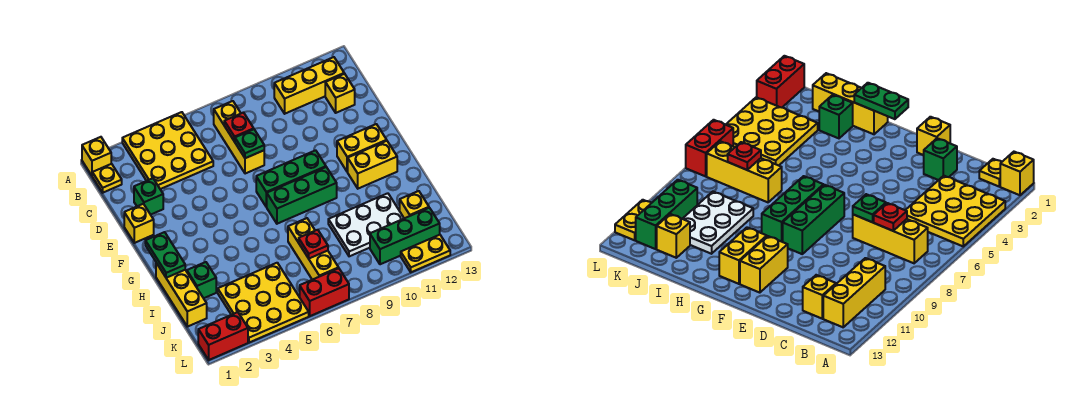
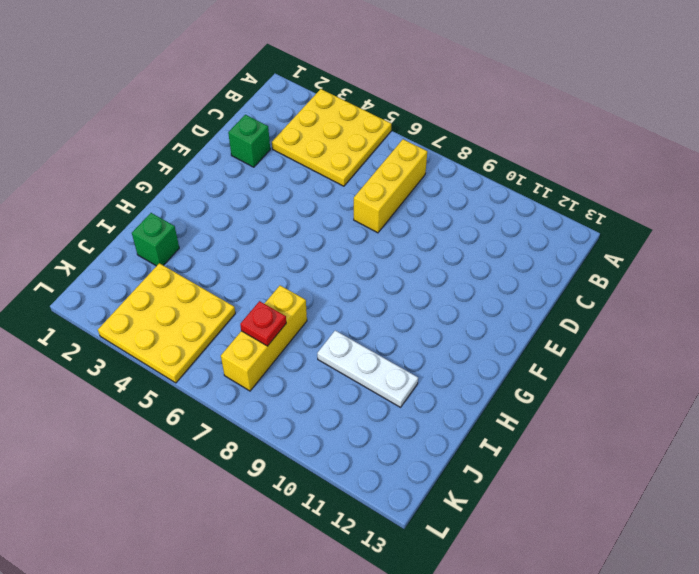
white 1x3 plate [317,331,418,407] -> white 2x3 plate [328,193,404,256]
none -> yellow 1x1 brick [82,137,111,176]
none -> yellow 1x1 plate [92,164,122,193]
none -> yellow 1x3 brick [274,57,344,114]

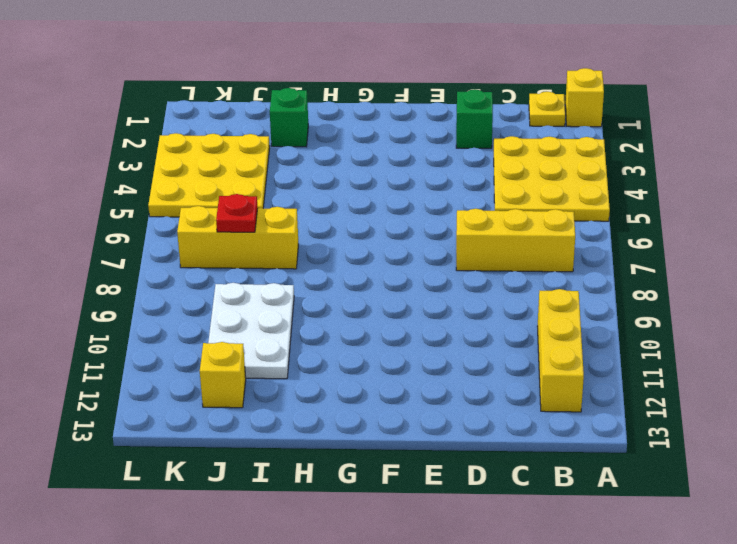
none -> yellow 1x1 brick [325,74,355,113]
none -> yellow 1x1 brick [124,204,154,243]
none -> green 1x3 brick [256,150,326,207]

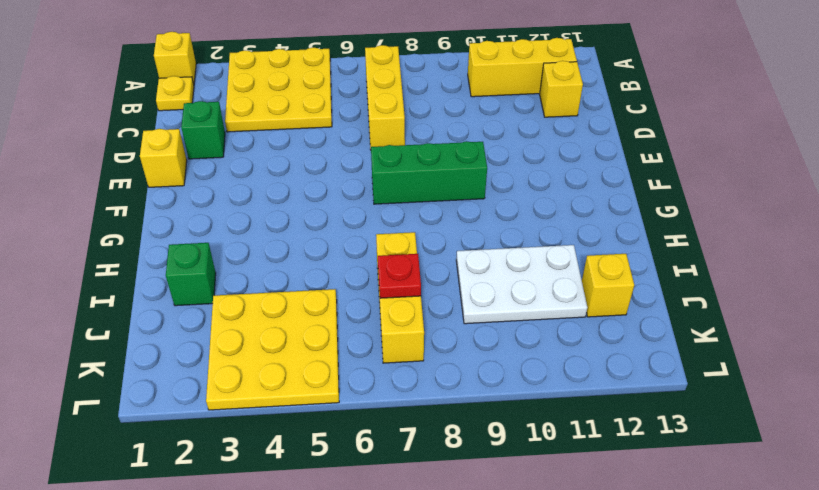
none -> yellow 1x2 brick [337,124,387,172]
none -> green 1x3 brick [267,167,337,224]
none -> yellow 1x2 brick [348,141,397,189]

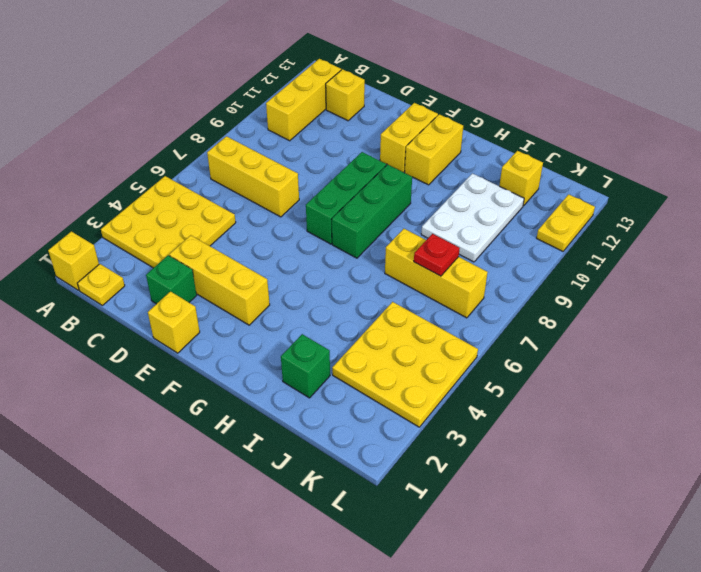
yellow 1x3 brick [169,235,270,325] -> yellow 1x3 brick moved to [156,263,207,327]
none -> green 1x3 brick [370,208,440,264]
none -> red 1x2 brick [198,312,248,360]
none -> red 1x2 brick [300,268,349,316]

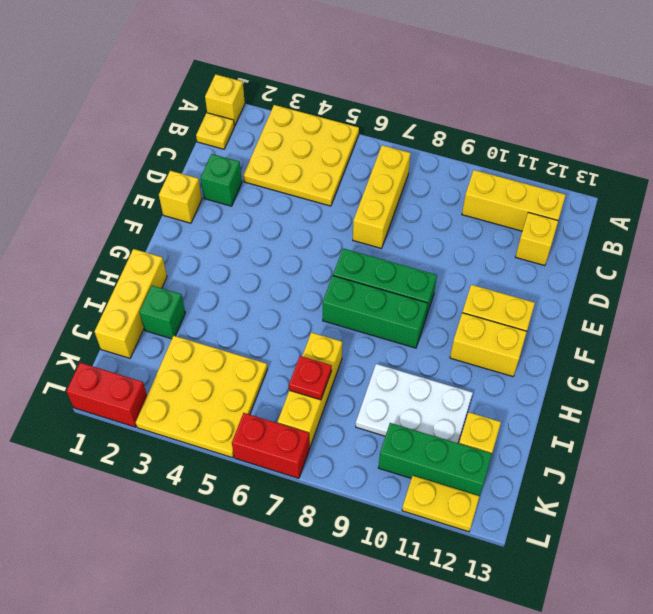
none -> red 1x1 plate [224,113,254,142]
none -> green 1x1 plate [235,129,264,158]
none -> green 1x2 plate [145,232,185,278]

